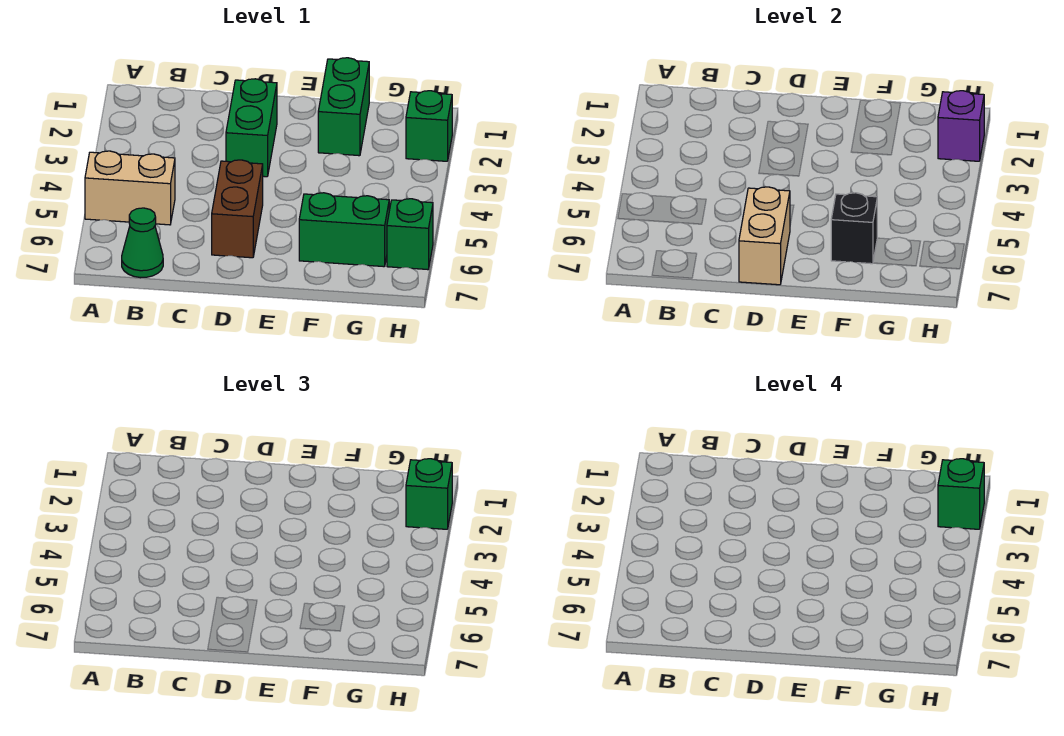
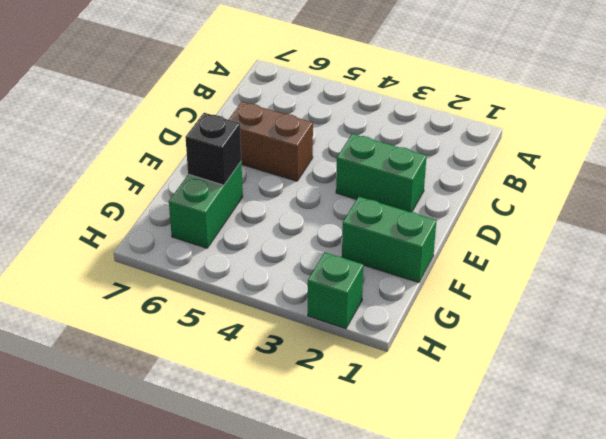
none -> tan 1x2 brick [85,151,175,225]
none -> green 1x1 cone [122,208,163,278]
none -> green 1x1 brick [387,199,433,270]

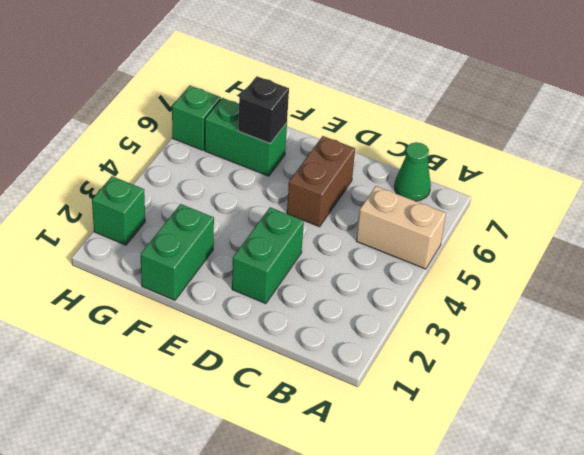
none -> tan 1x2 brick [739,187,790,285]
none -> purple 1x1 brick [938,91,984,161]
none -> green 1x1 brick [406,459,452,529]

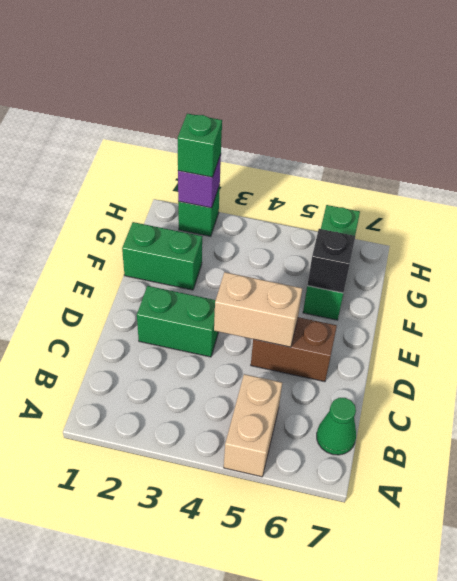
tan 1x2 brick [214,272,302,347] -> tan 1x2 brick moved to [739,187,790,285]
none -> green 1x1 brick [938,459,984,529]

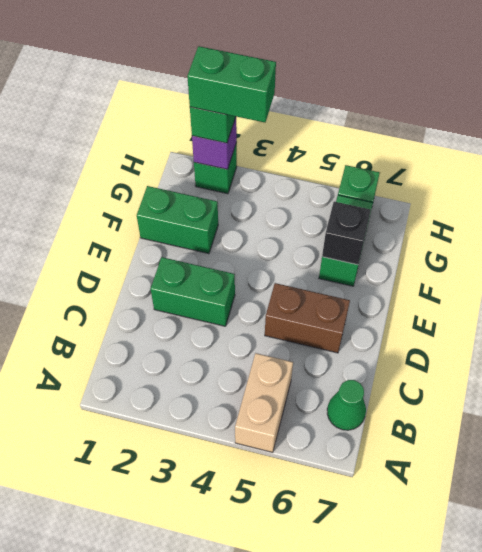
green 1x2 brick [187,46,276,122] -> green 1x1 brick [938,459,984,529]
none -> tan 1x2 brick [739,187,790,285]

